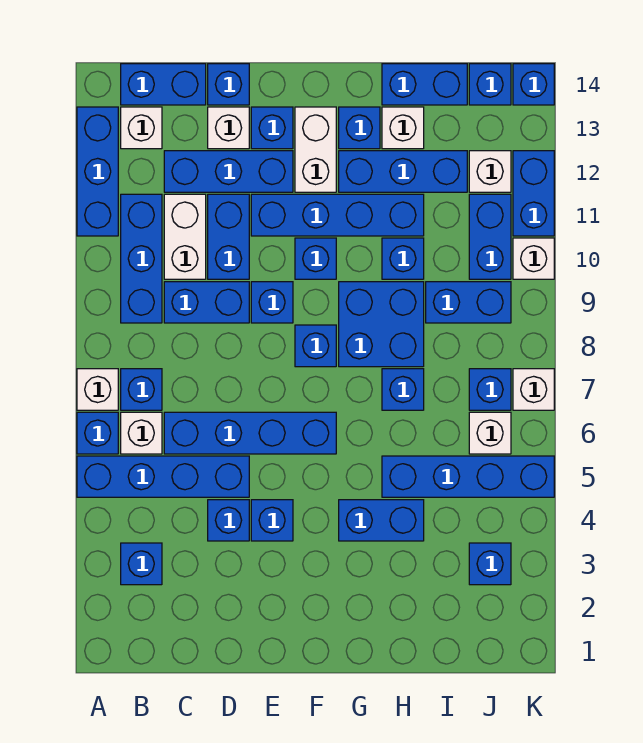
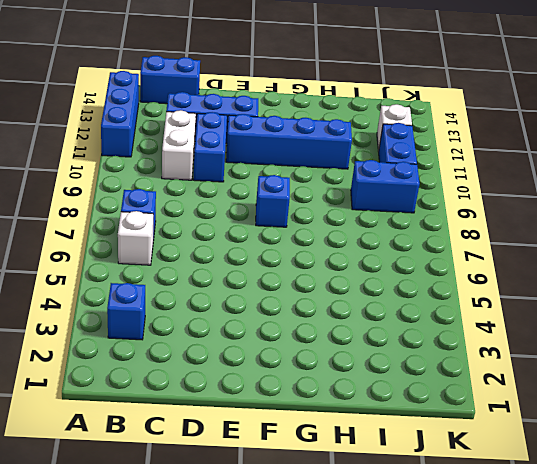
none -> blue 1x4 brick [77,456,249,497]
none -> blue 1x1 brick [77,412,118,454]
none -> white 1x1 brick [77,369,118,410]
none -> blue 1x3 brick [121,194,162,323]

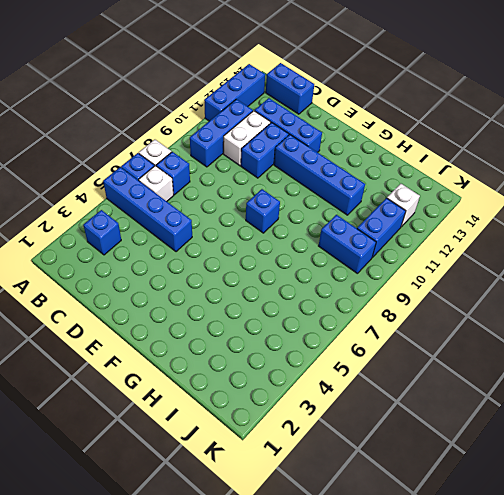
none -> white 1x1 brick [121,107,162,149]
none -> blue 1x4 brick [164,412,336,454]
none -> blue 1x2 brick [164,282,249,323]
none -> blue 1x1 brick [208,500,249,541]

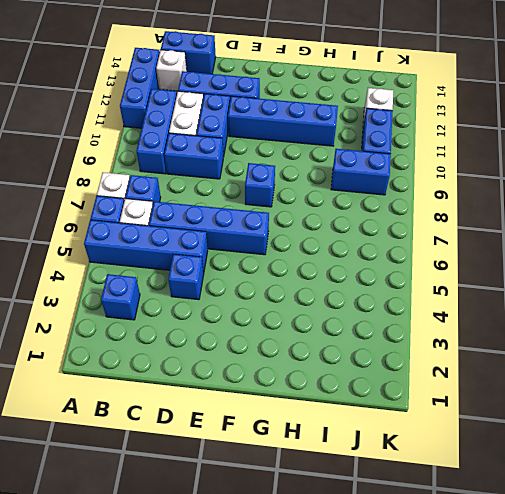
none -> white 1x1 brick [208,107,249,149]
none -> blue 1x1 brick [208,64,249,105]
none -> blue 1x1 brick [251,500,293,541]
none -> blue 1x1 brick [251,282,293,323]

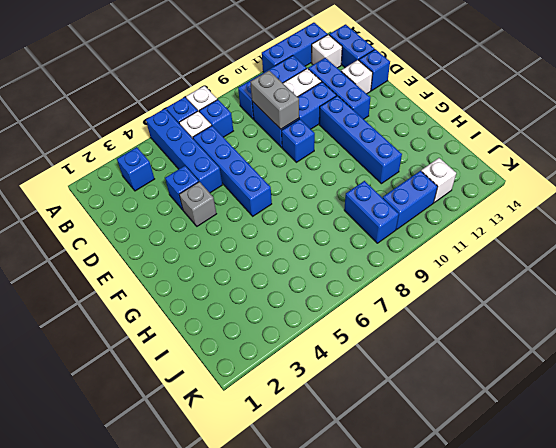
grey 1x2 brick [250,71,299,129] -> none
grey 1x1 brick [179,182,216,226] -> blue 1x1 brick [251,500,293,541]
none -> blue 1x1 brick [251,107,293,149]
none -> blue 1x1 brick [295,325,336,367]
none -> blue 1x1 brick [295,238,336,279]
none -> white 1x2 brick [295,107,336,192]

